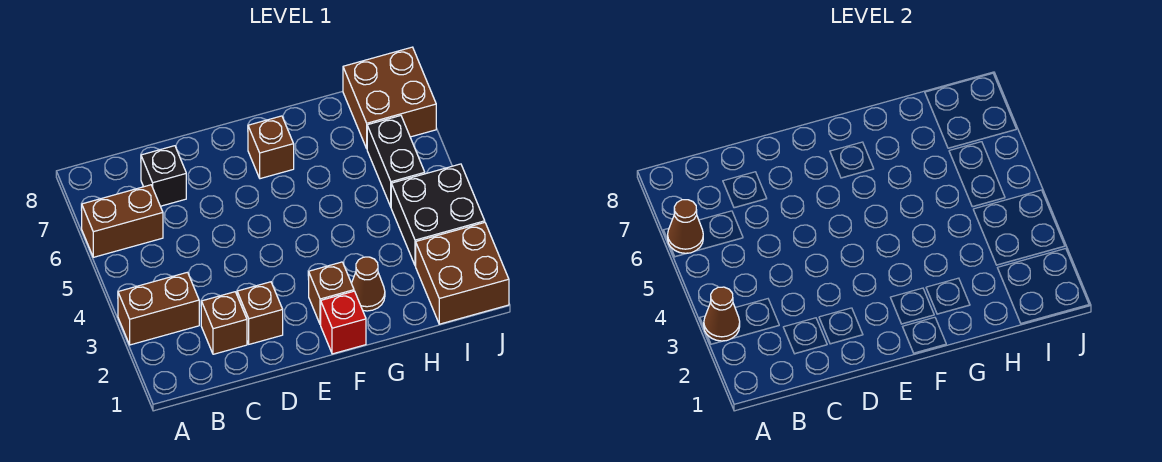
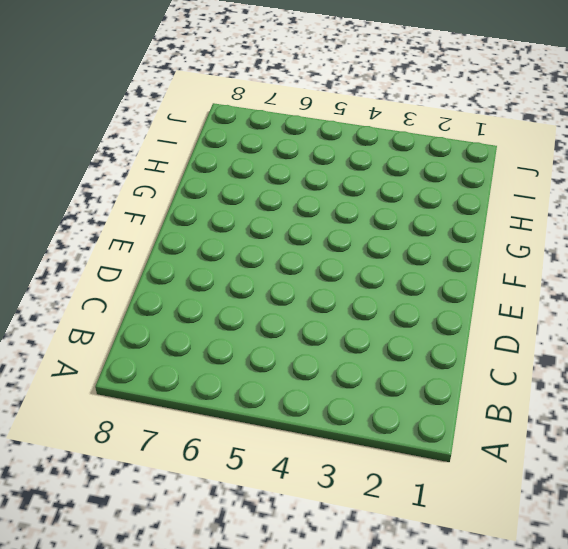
none -> brown 1x2 brick [118,272,199,345]
none -> brown 1x2 brick [81,185,163,257]
none -> brown 1x1 brick [201,292,247,354]

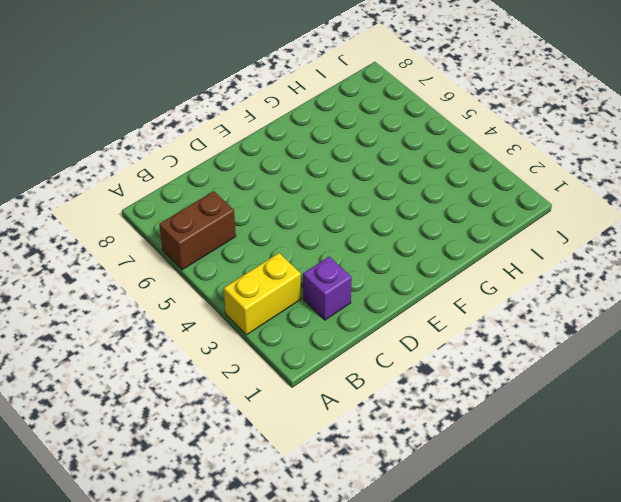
yellow 1x2 brick [224,253,301,335] -> brown 1x2 brick [118,272,199,345]
purple 1x1 brick [303,256,352,320] -> brown 1x1 brick [201,292,247,354]
none -> black 1x1 brick [141,146,186,206]
none -> brown 1x1 brick [237,282,283,344]
none -> red 1x1 brick [321,291,366,354]

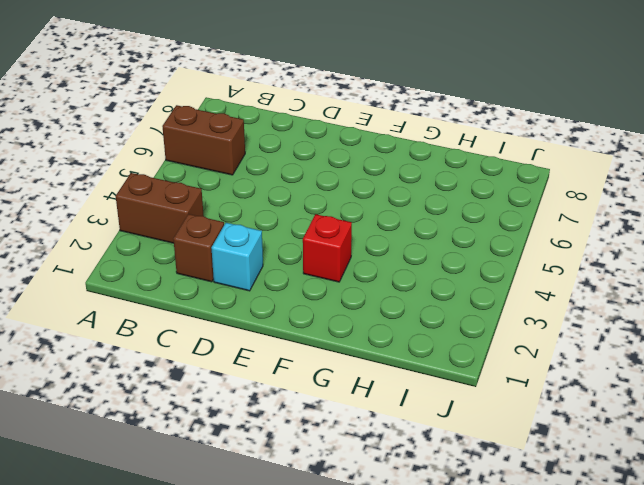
cyan 1x1 brick [211,223,263,291] -> brown 1x1 brick [237,282,283,344]
red 1x1 brick [303,214,352,282] -> red 1x1 brick moved to [321,291,366,354]
none -> black 1x1 brick [141,146,186,206]
none -> brown 1x1 brick [309,262,354,325]
none -> brown 1x1 brick [248,116,294,179]

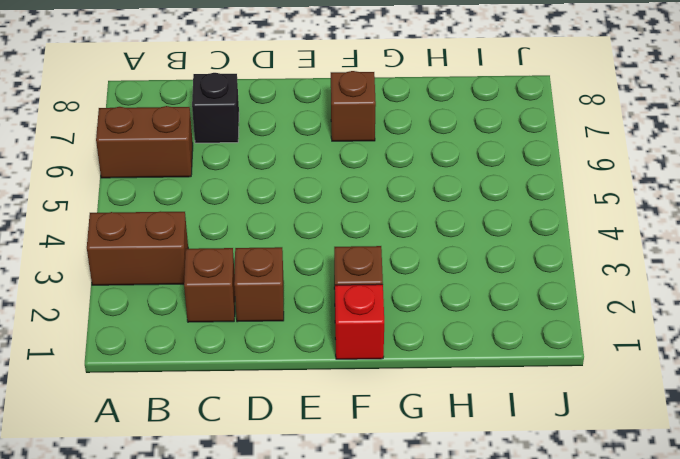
none -> brown 1x1 cone [351,257,385,311]
none -> brown 2x2 brick [416,222,509,324]
none -> black 2x2 brick [391,164,485,266]

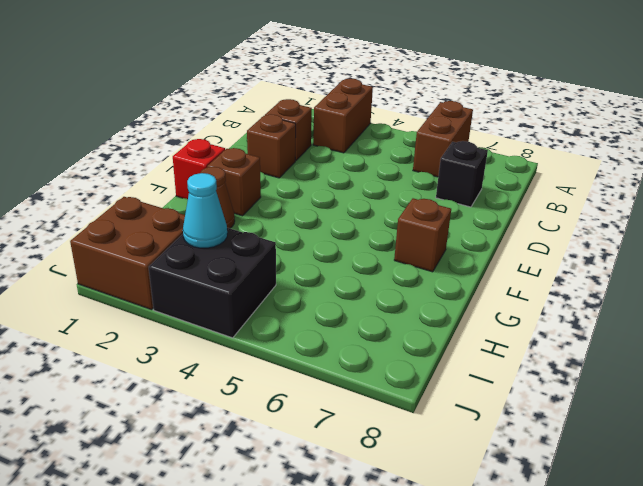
cyan 1x1 cone [183,173,227,248] -> none
none -> black 1x2 brick [367,116,425,206]
none -> brown 2x2 brick [343,47,436,148]
none -> brown 1x1 cone [704,287,740,341]

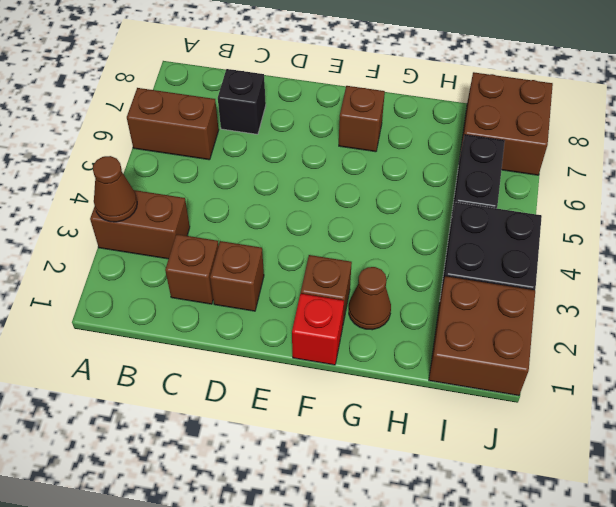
none -> brown 1x1 cone [668,200,703,253]

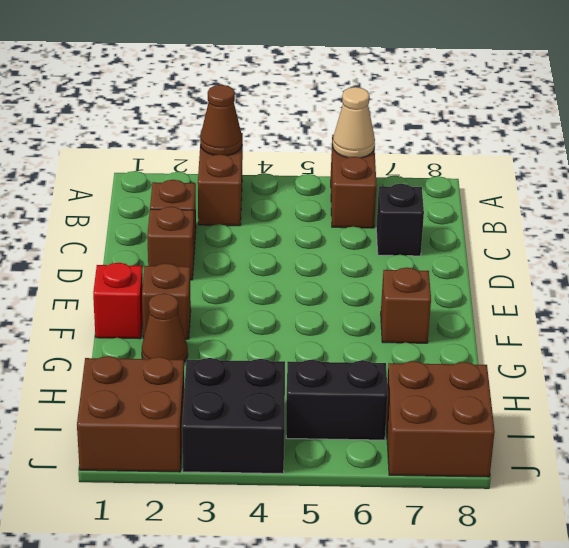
tan 1x1 cone [333,87,375,158] -> brown 1x1 cone [668,200,703,253]

